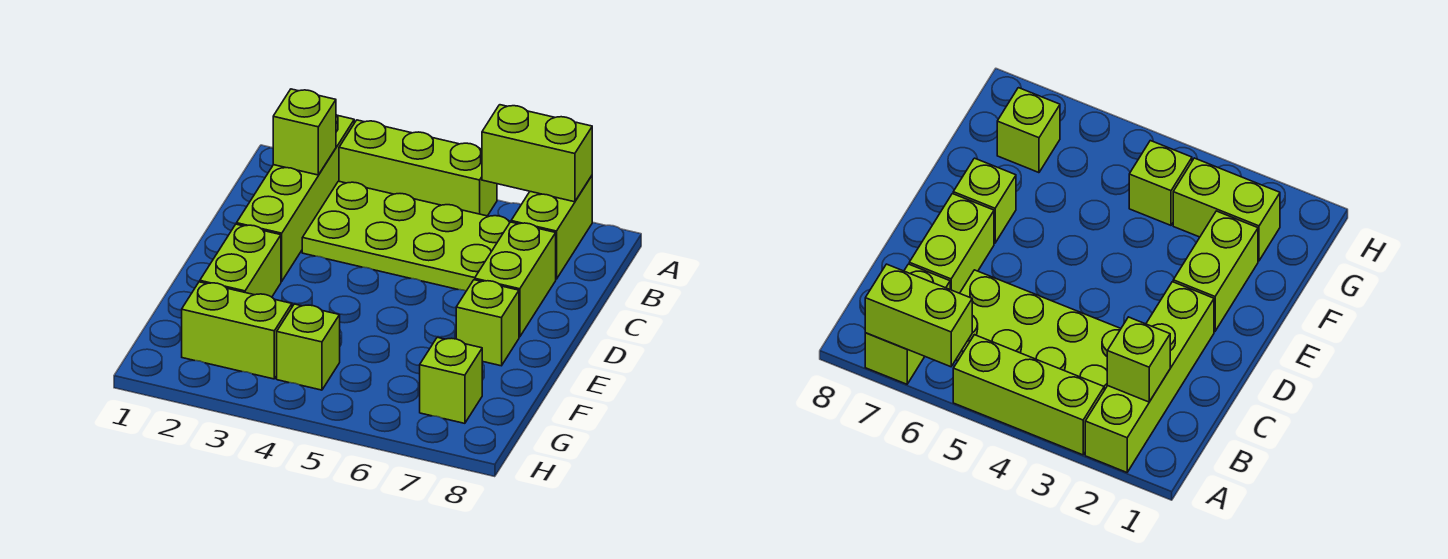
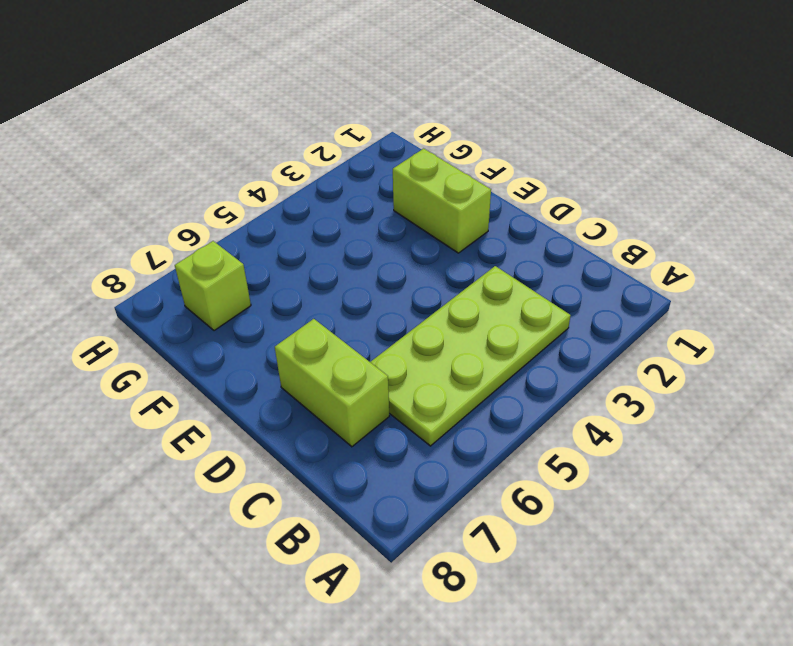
none -> lime 1x4 brick [237,115,354,281]
none -> lime 1x3 brick [339,120,497,216]
none -> lime 1x2 brick [511,176,592,279]

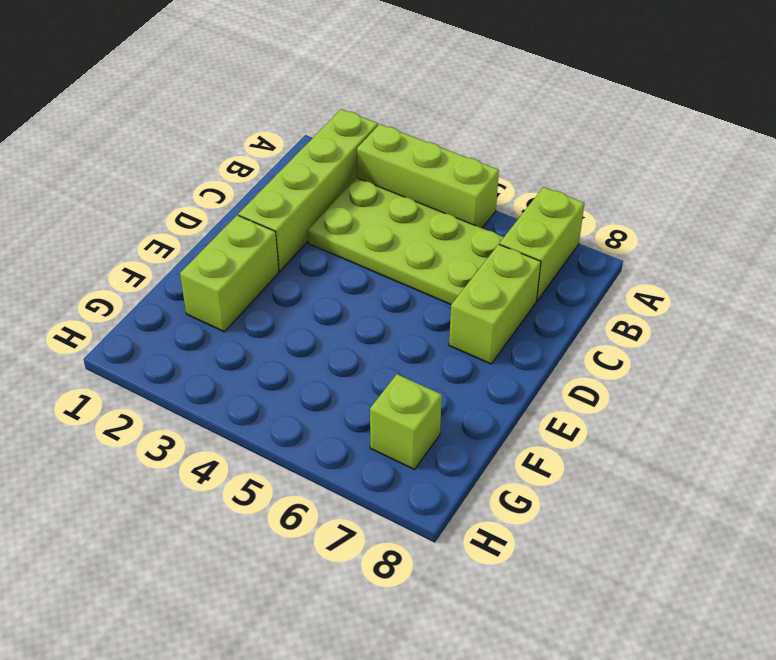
none -> lime 1x1 brick [456,280,519,366]
none -> lime 1x2 brick [182,282,292,379]
none -> lime 1x1 brick [277,304,340,390]

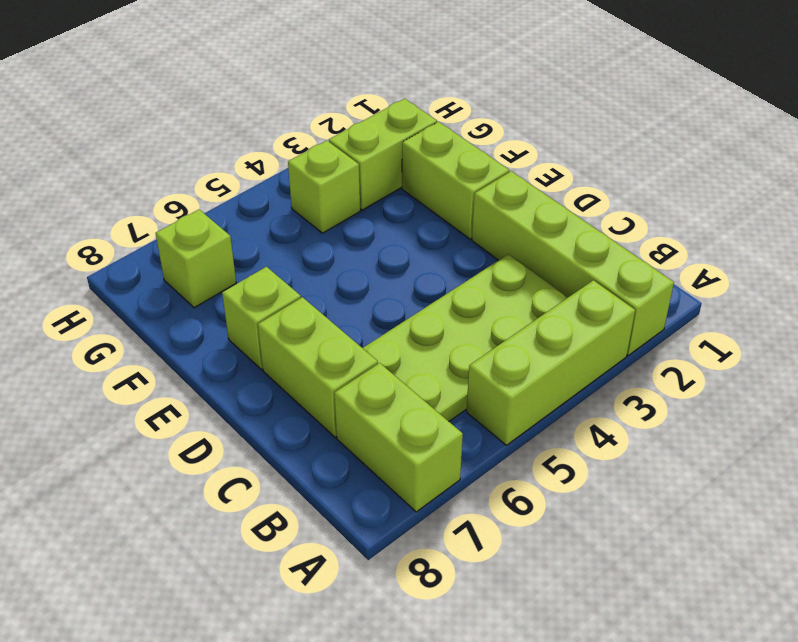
none -> lime 1x2 brick [482,105,592,202]
none -> lime 1x1 brick [273,89,336,175]

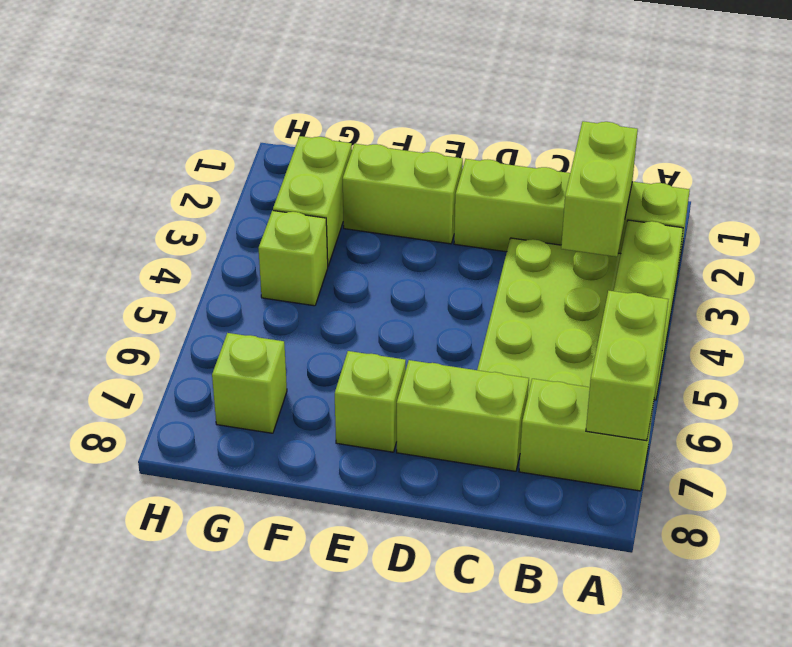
lime 1x2 brick [561,121,638,257] -> lime 1x1 brick [273,89,336,175]

